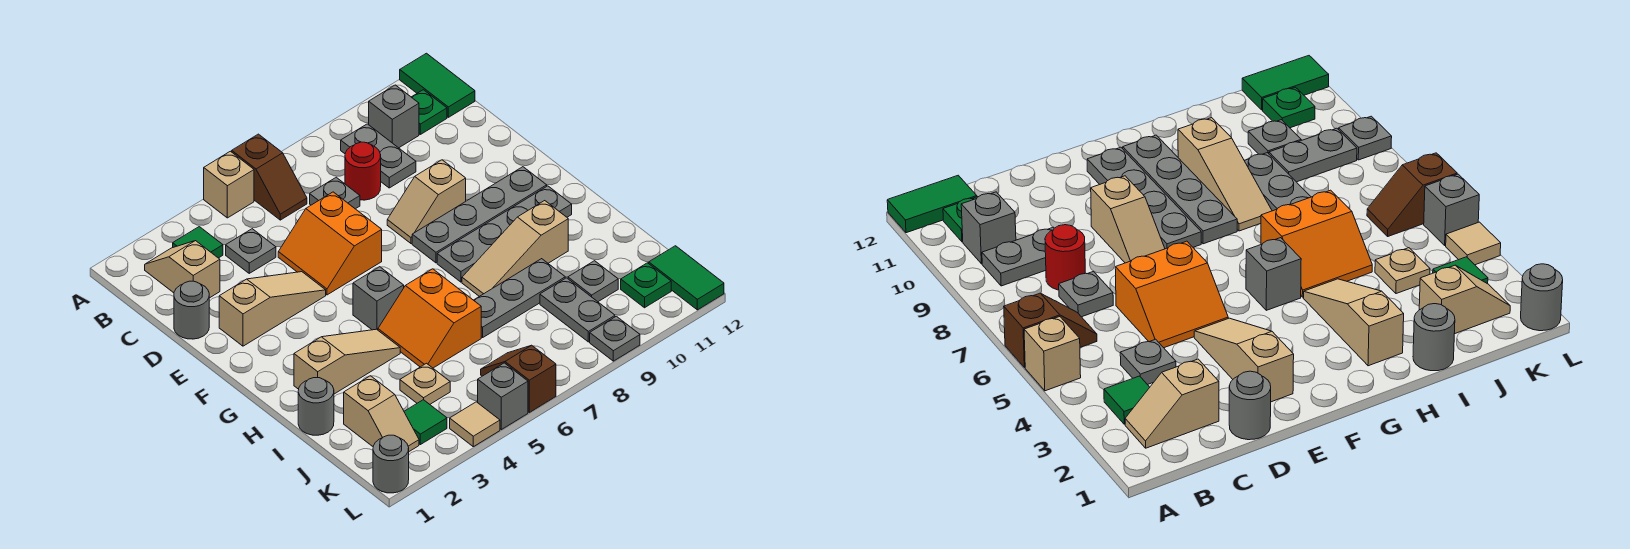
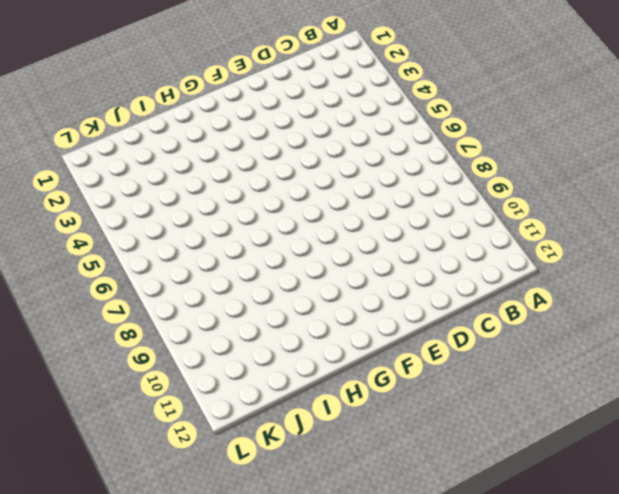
none -> tan 1x1 brick [204,151,254,218]
none -> brown 1x2 slope [232,134,307,220]
none -> green 1x2 tile [400,53,475,117]
none -> tan 1x2 slope [145,241,220,298]

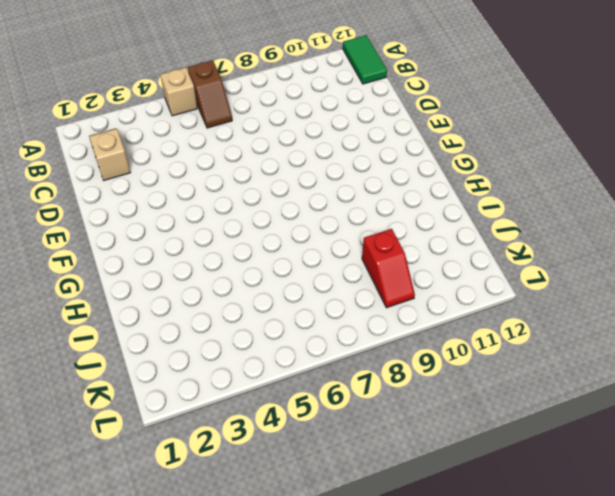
red 1x2 slope [362,229,415,308] -> grey 1x2 plate [540,278,615,342]
none -> green 1x1 tile [173,227,223,258]
none -> grey 1x2 plate [341,124,416,188]
none -> grey 1x1 brick [369,85,419,148]
none -> green 1x1 plate [412,90,447,134]

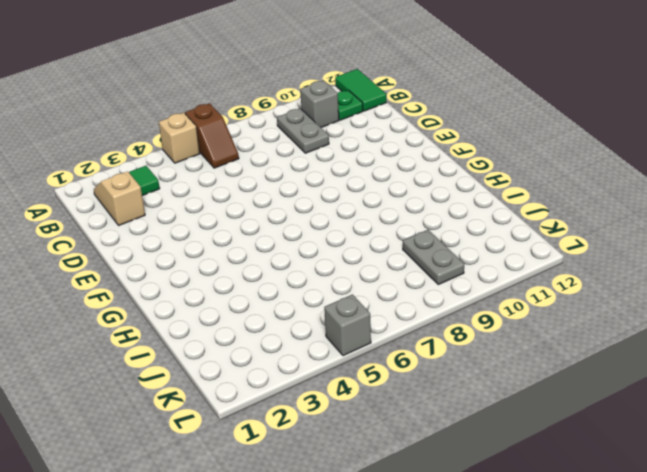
none -> grey 1x1 plate [226,229,276,273]
none -> grey 1x1 plate [310,177,360,209]
none -> red 1x1 round brick [345,142,381,200]
none -> grey 1x1 round brick [174,281,209,339]

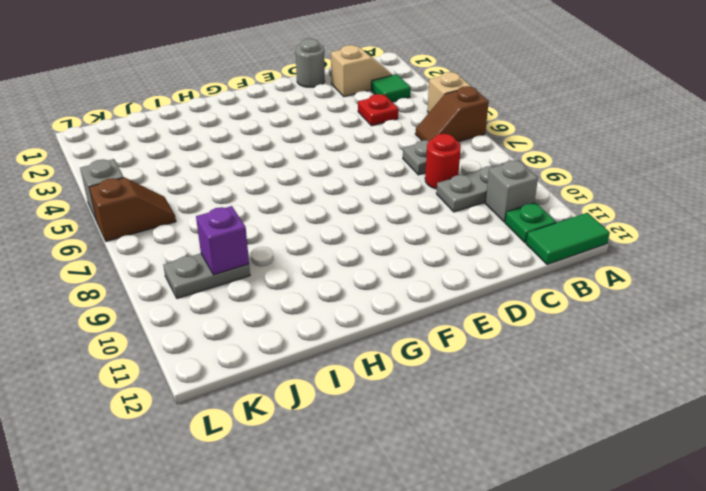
red 1x1 plate [358,94,398,126] -> grey 1x1 plate [226,229,276,273]
purple 1x1 brick [196,206,249,275] -> none
none -> orange 2x2 slope [278,192,382,295]
none -> tan 1x3 slope [219,272,326,346]
none -> tan 1x2 slope [387,160,466,244]
none -> grey 1x4 plate [412,167,547,263]

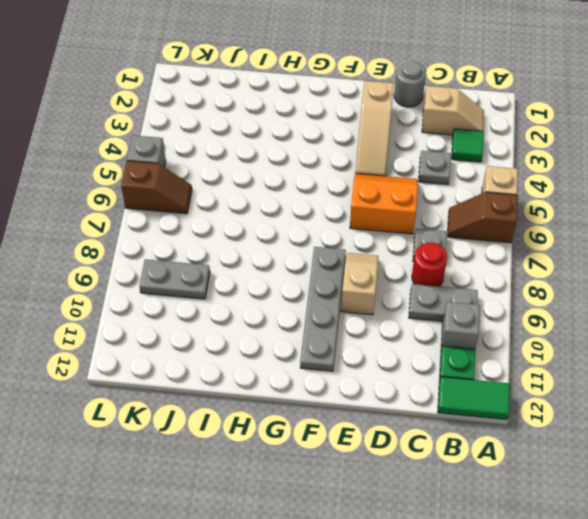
none -> grey 1x1 brick [353,267,404,330]
none -> grey 1x4 plate [437,186,572,282]
none -> tan 1x3 slope [294,329,400,394]
none -> orange 2x2 slope [378,269,481,368]

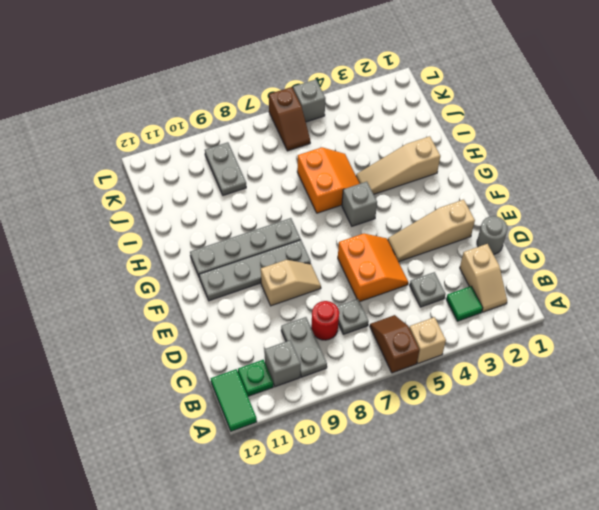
none -> tan 1x3 slope [462,201,568,296]
none -> grey 1x1 round brick [298,378,334,435]
none -> grey 1x3 plate [474,259,565,337]
none -> tan 1x2 slope [344,376,419,451]

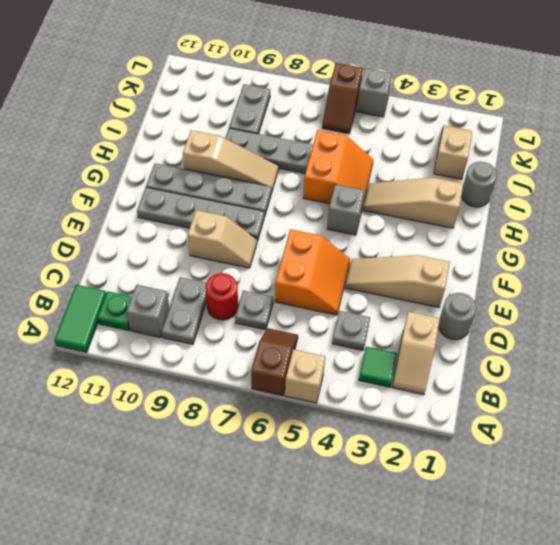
none -> tan 1x1 plate [400,363,450,404]
none -> grey 1x1 plate [568,261,618,302]
none -> green 1x1 tile [404,400,447,445]
none -> green 1x1 plate [621,263,671,308]

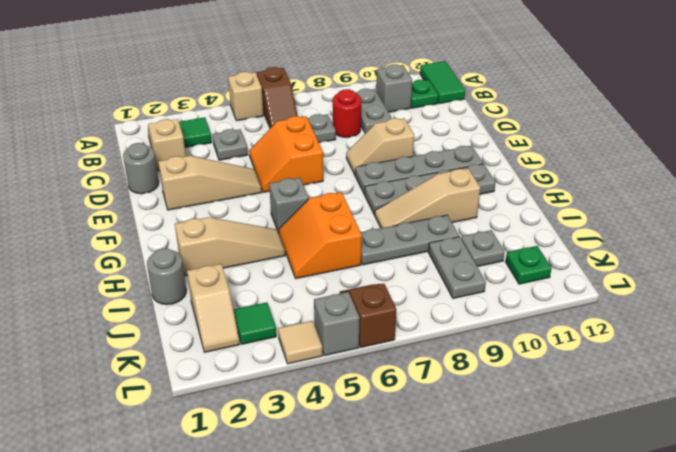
none -> tan 1x1 plate [400,363,450,404]
none -> green 1x2 tile [649,246,724,310]
none -> grey 1x1 round brick [373,435,409,493]
none -> grey 1x1 plate [590,316,640,361]

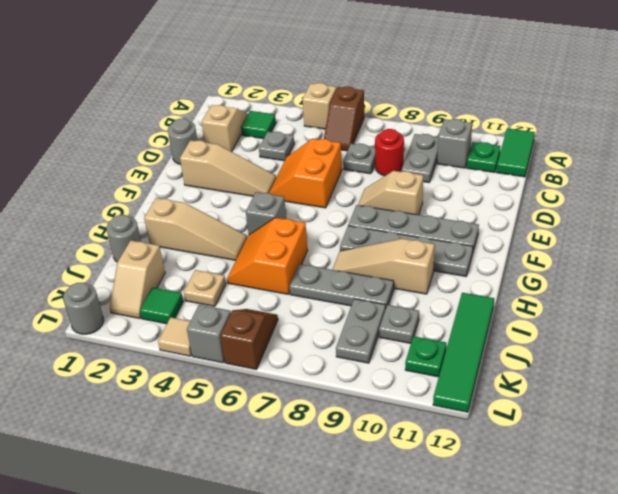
green 1x4 tile [433,293,494,412] -> green 1x2 tile [649,246,724,310]
none -> grey 1x1 plate [590,316,640,361]

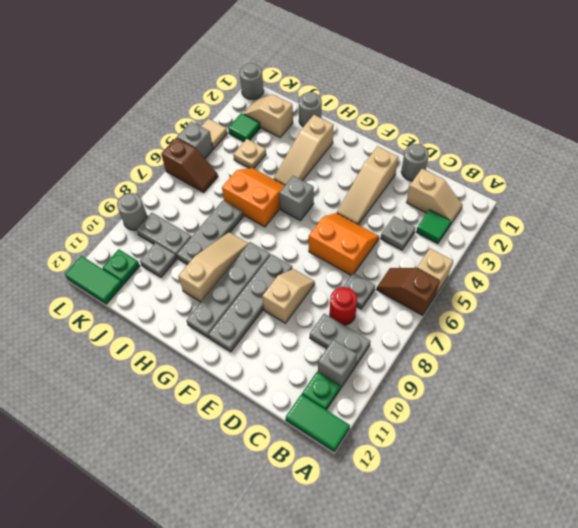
grey 1x1 round brick [117,193,147,230] -> grey 1x1 plate [590,316,640,361]

